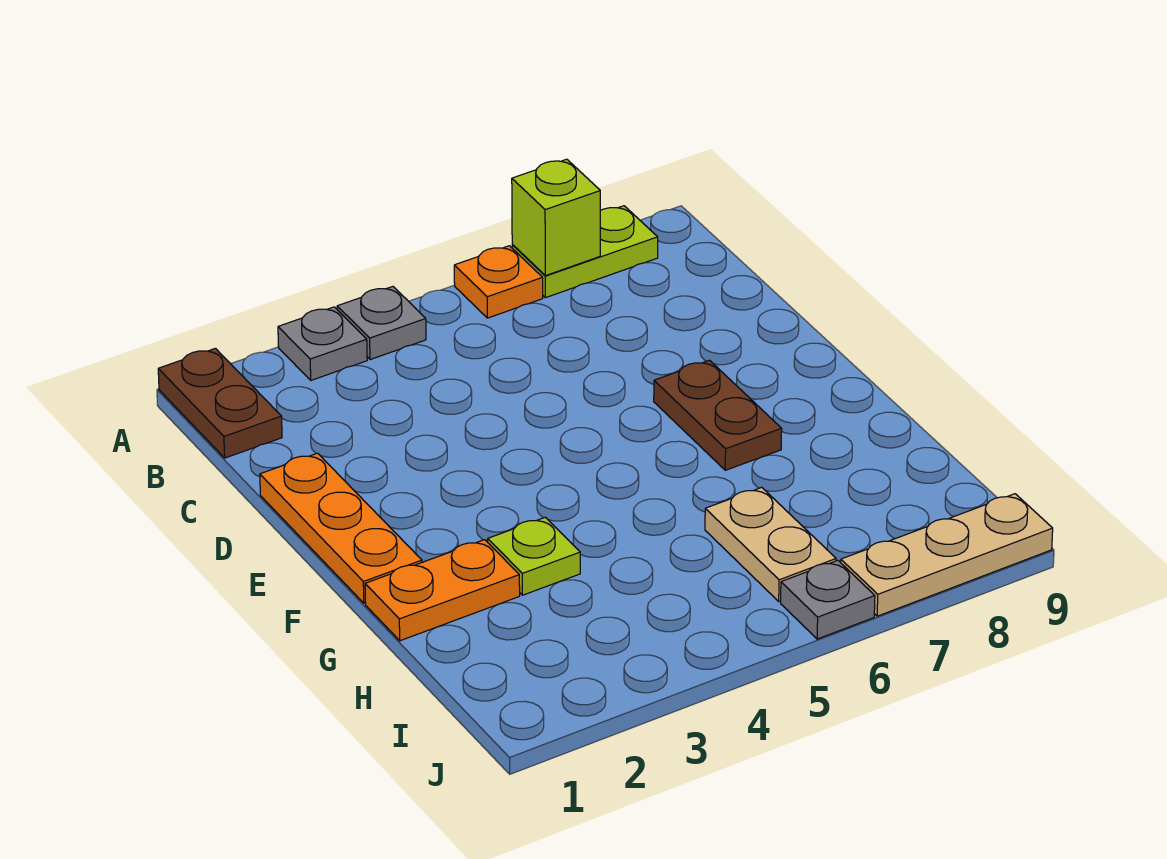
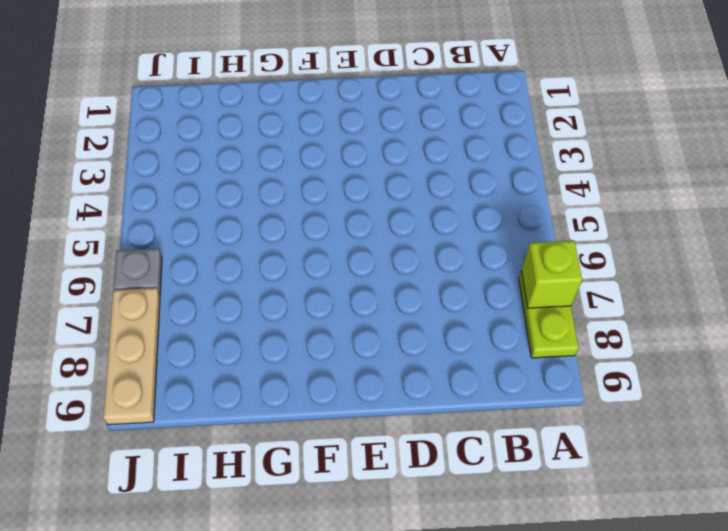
none -> brown 1x2 plate [158,348,282,458]
none -> grey 1x1 plate [278,307,367,380]
none -> grey 1x1 plate [337,287,426,360]

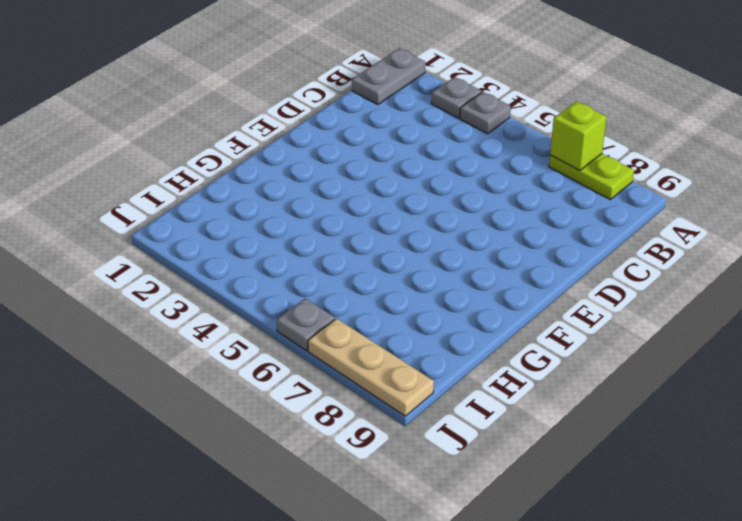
grey 1x2 plate [352,48,425,105] -> brown 1x2 plate [158,348,282,458]
none -> orange 1x1 plate [454,246,543,318]
none -> orange 1x3 plate [260,453,422,603]
none -> brown 1x2 plate [654,360,782,470]

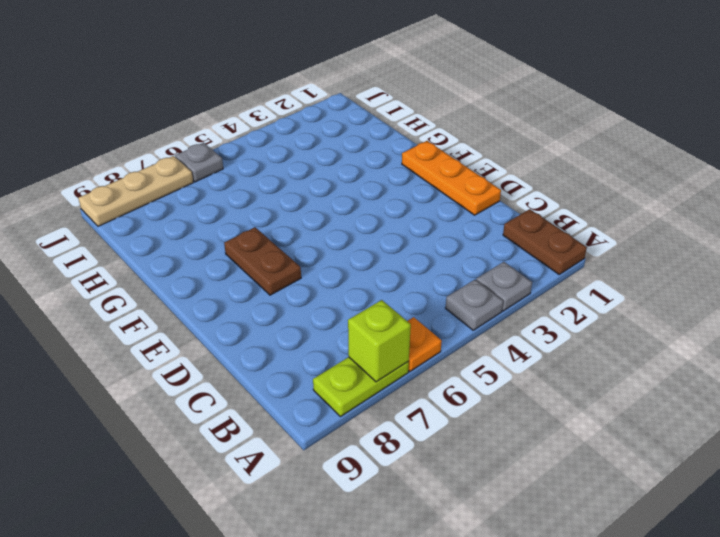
none -> orange 1x2 plate [365,540,520,641]
none -> lime 1x1 plate [488,517,580,595]
none -> tan 1x2 plate [705,487,836,601]

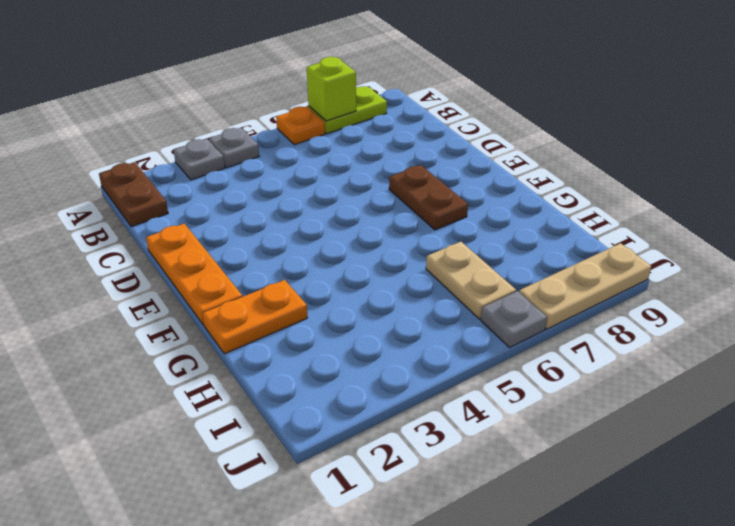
none -> lime 1x1 plate [488,517,580,595]

